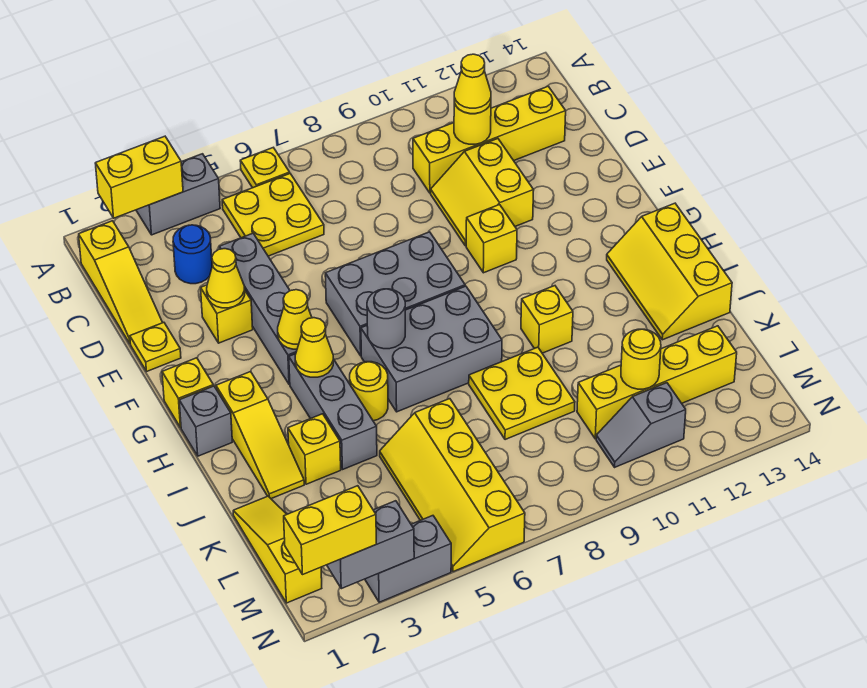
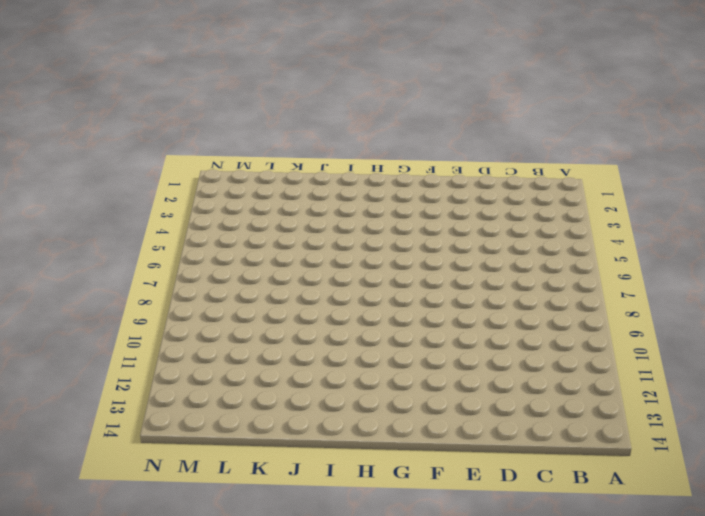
none -> grey 1x2 brick [136,154,220,235]
none -> yellow 1x1 plate [240,148,290,188]
none -> yellow 1x3 slope [79,221,162,343]
none -> yellow 2x2 plate [222,174,324,256]

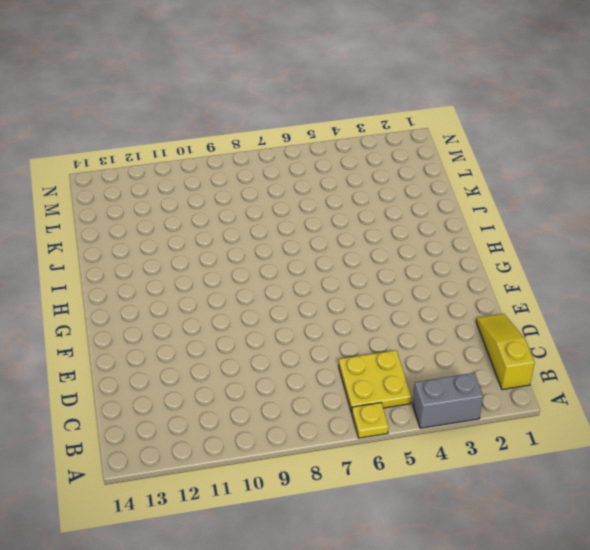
none -> blue 1x1 round brick [173,225,212,284]
none -> yellow 1x4 brick [413,86,566,193]
none -> grey 1x4 brick [219,233,297,384]
none -> yellow 2x2 slope [431,139,534,246]

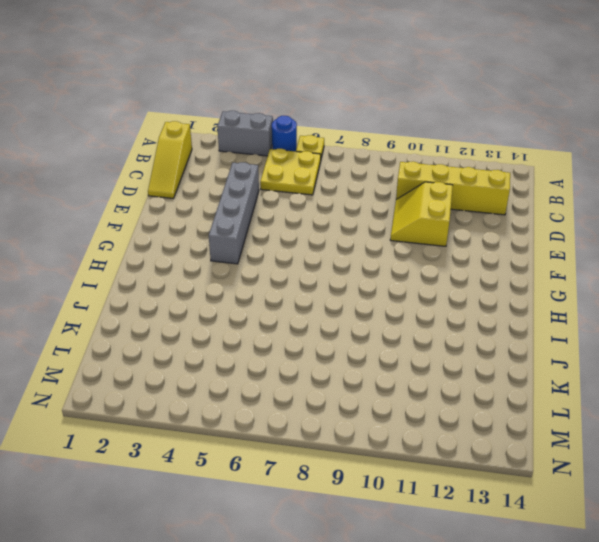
blue 1x1 round brick [272,116,297,151] -> blue 1x1 round brick moved to [173,225,212,284]
none -> yellow 1x1 plate [130,322,181,371]
none -> yellow 1x1 brick [201,285,253,343]
none -> grey 2x3 brick [325,232,465,356]
none -> yellow 1x1 brick [466,205,517,273]

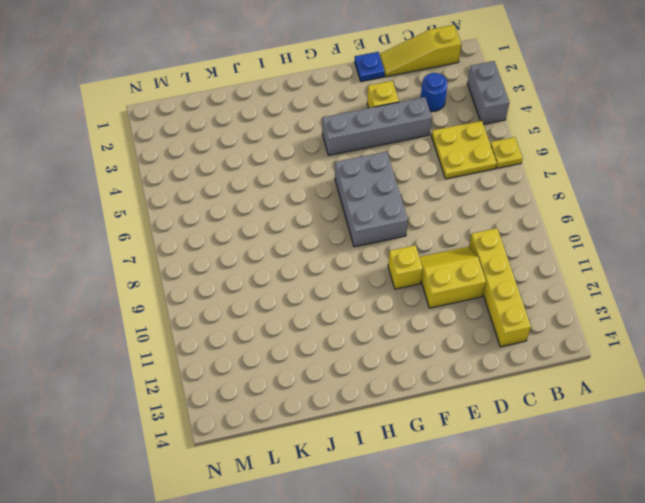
blue 1x1 plate [355,52,385,81] -> yellow 1x1 plate [130,322,181,371]
none -> yellow 1x1 brick [162,358,213,428]
none -> grey 1x1 brick [179,386,232,456]
none -> yellow 1x3 slope [216,372,304,499]
none -> grey 1x3 brick [289,354,377,470]

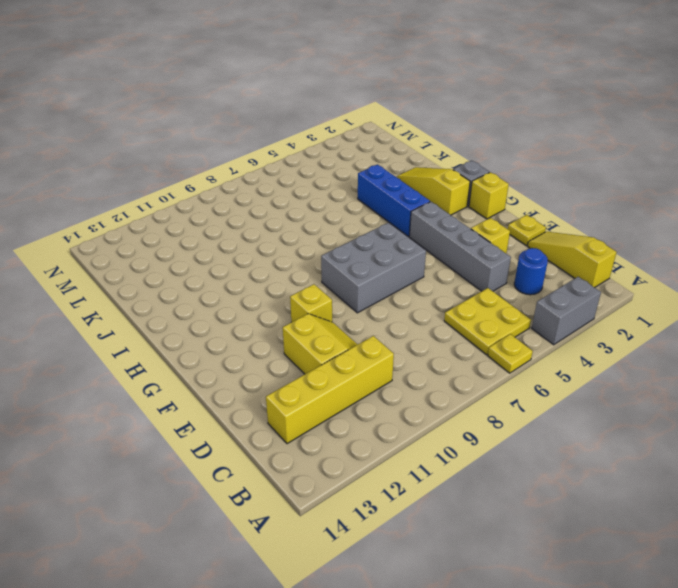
blue 1x3 brick [358,165,430,237] -> grey 1x3 brick [289,354,377,470]
none -> grey 2x3 brick [361,286,502,412]
none -> yellow 2x3 slope [607,203,732,340]
none -> yellow 1x1 round brick [350,362,388,421]
none -> yellow 1x1 brick [521,286,573,353]

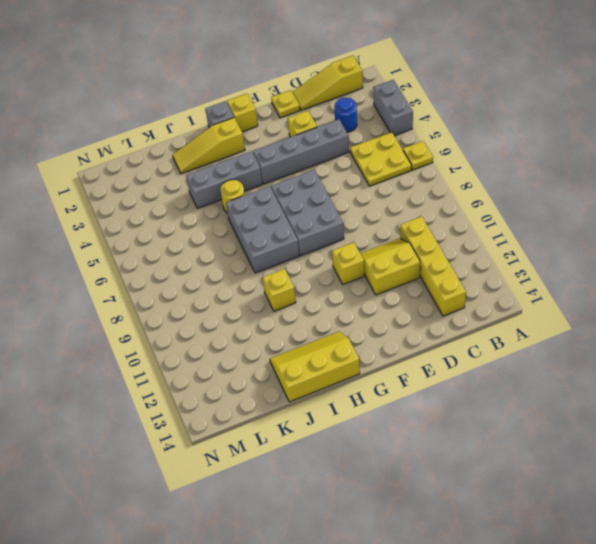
none -> yellow 1x1 brick [288,414,341,484]
none -> yellow 2x2 plate [469,347,575,440]
none -> yellow 1x3 slope [233,496,322,603]
none -> yellow 2x4 slope [380,399,525,572]

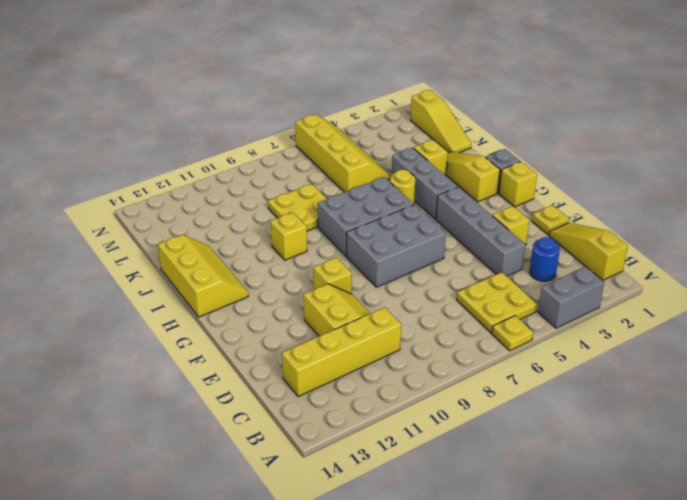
none -> yellow 1x4 brick [577,326,737,439]
none -> grey 1x2 slope [596,383,686,467]
none -> grey 1x2 brick [365,516,451,602]
none -> yellow 1x2 brick [95,136,183,218]

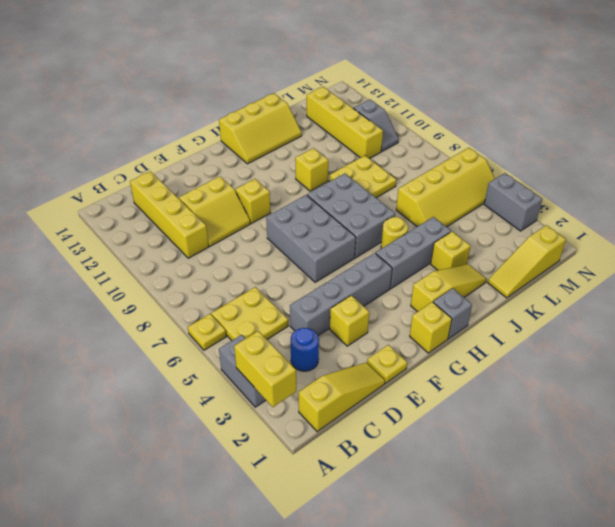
none -> yellow 1x1 round brick [454,103,491,144]
none -> yellow 1x1 cone [207,249,245,308]
none -> yellow 1x1 cone [278,290,312,349]
none -> yellow 1x1 cone [295,318,333,377]

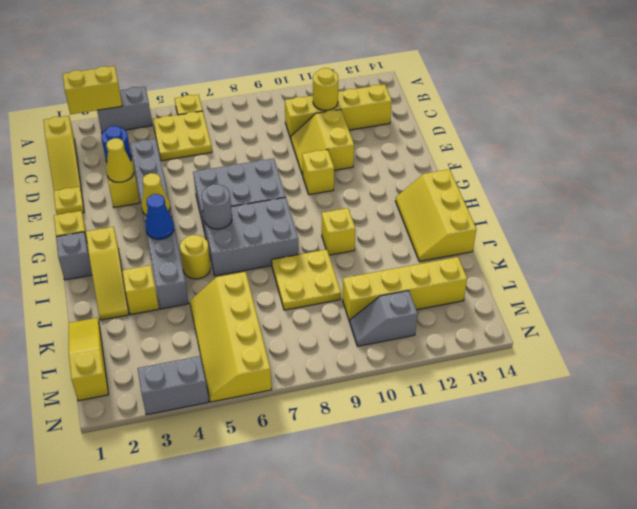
blue 1x1 cone [146,194,174,239] -> yellow 1x1 cone [295,318,333,377]
none -> yellow 1x1 round brick [621,329,661,389]
none -> grey 1x2 brick [327,501,414,589]
none -> yellow 1x1 cone [454,54,491,114]
none -> yellow 1x2 brick [284,486,376,575]

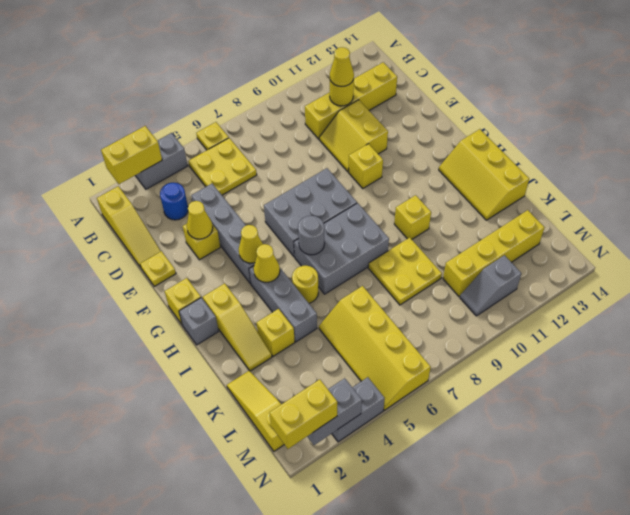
none -> yellow 1x1 round brick [621,329,661,389]

